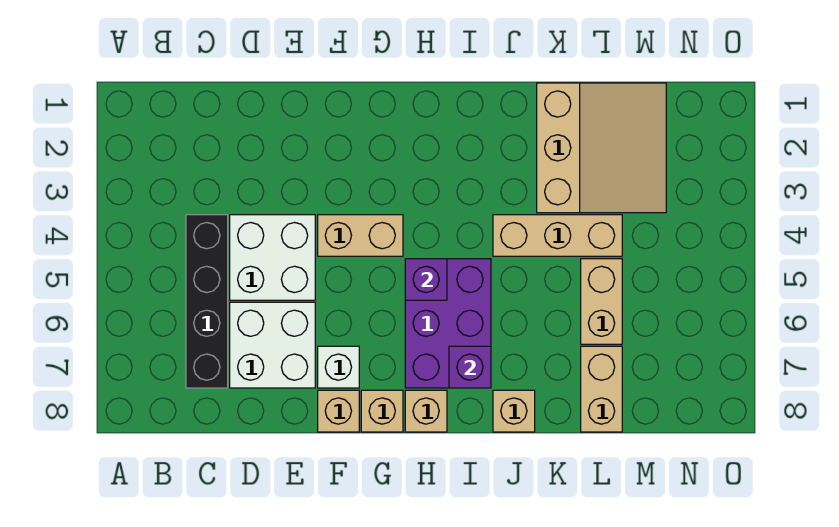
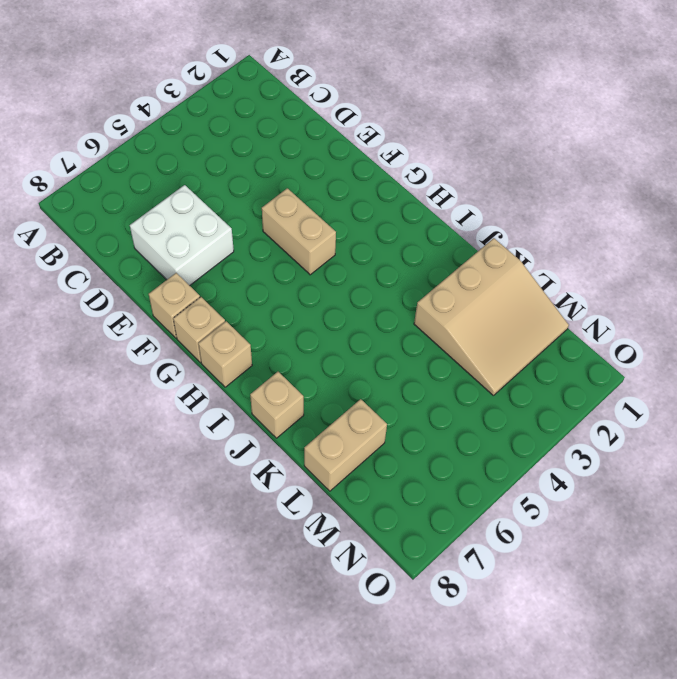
none -> black 1x4 brick [186,215,228,388]
none -> white 2x2 brick [230,215,315,300]
none -> white 1x1 brick [318,346,359,388]

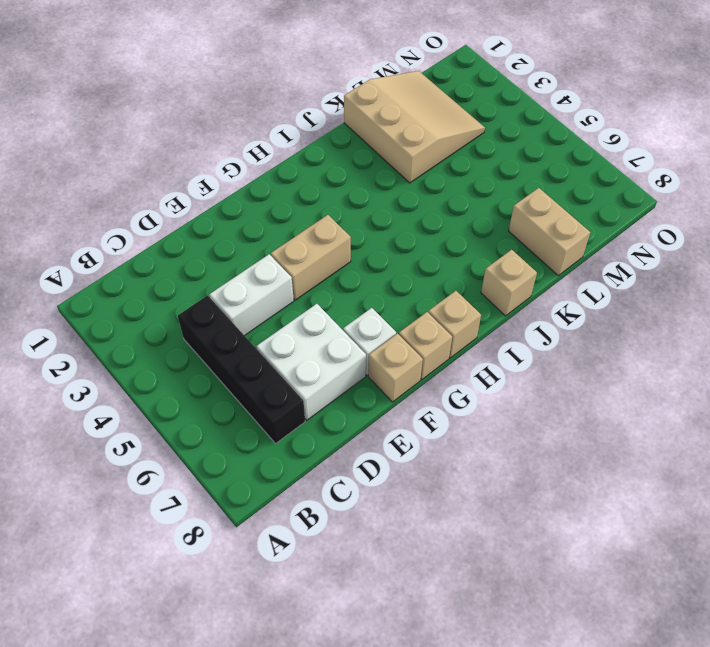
white 1x2 brick [209,254,294,336] -> white 2x2 brick [230,215,315,300]
none -> purple 2x3 brick [405,259,491,388]
none -> tan 1x3 brick [493,215,622,256]
none -> tan 1x2 brick [581,259,622,344]

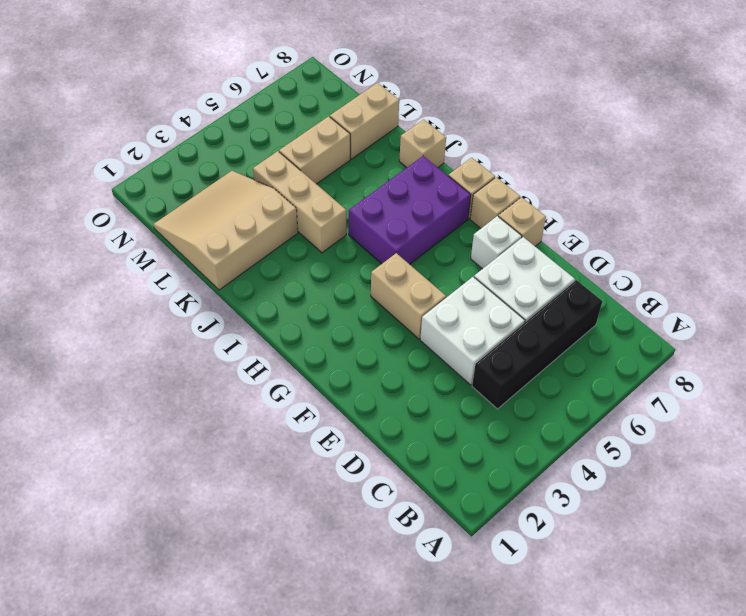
none -> purple 1x1 brick [405,259,447,300]
none -> purple 1x1 brick [449,346,491,388]

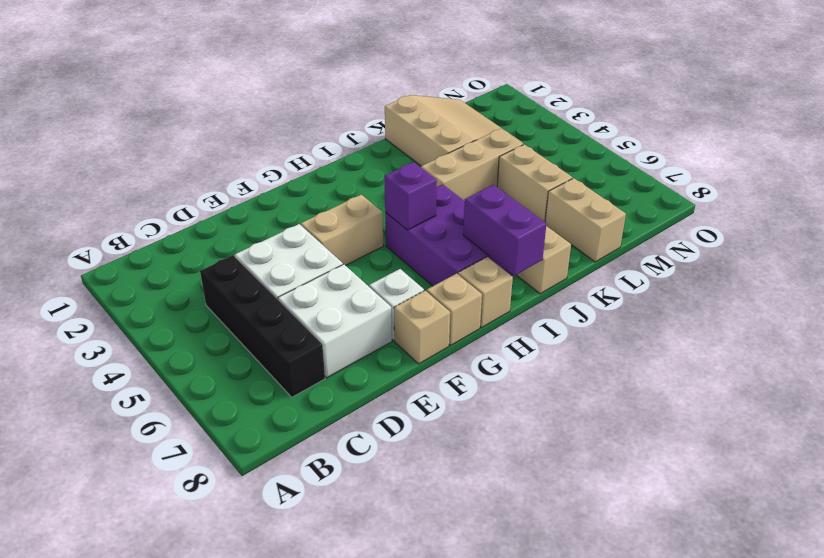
purple 1x2 brick [463,185,546,275] -> purple 1x1 brick [449,346,491,388]

